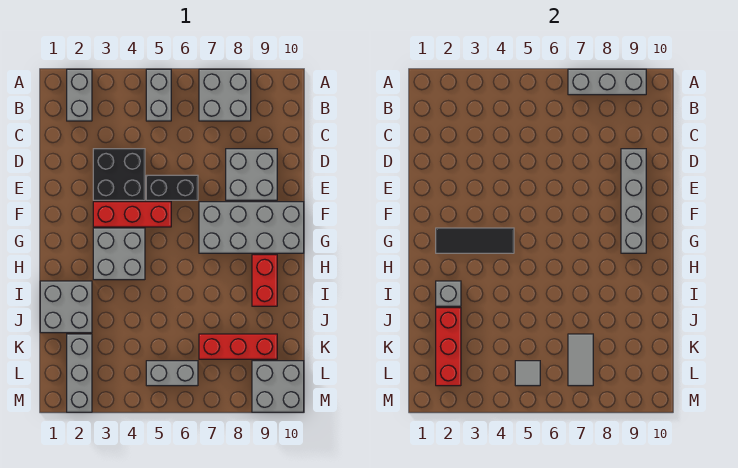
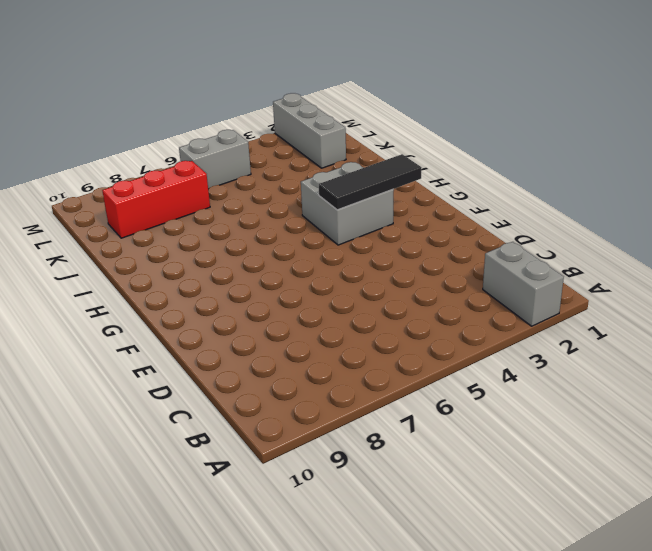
none -> grey 1x2 brick [146,69,171,121]
none -> grey 2x2 brick [199,69,251,121]
none -> black 2x2 brick [93,149,145,200]

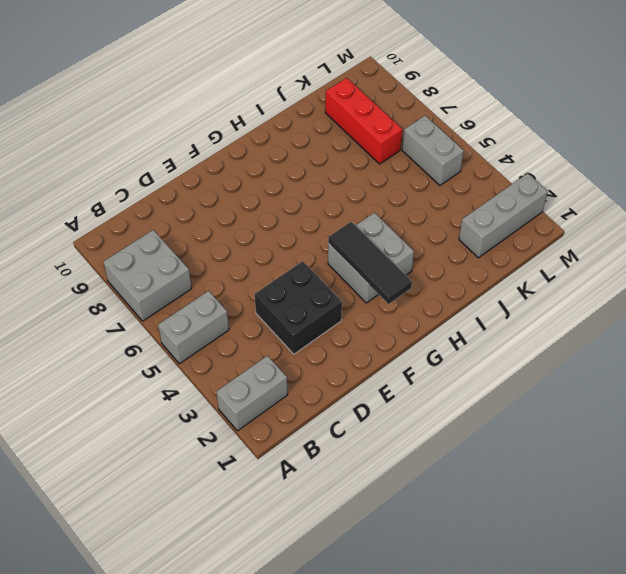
none -> grey 2x2 brick [226,149,277,200]
none -> black 1x2 brick [146,175,198,200]
none -> red 1x3 brick [93,202,171,227]

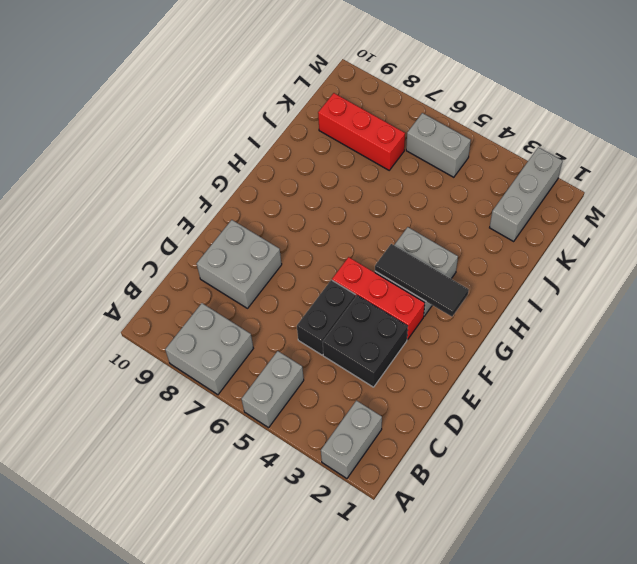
black 1x2 brick [297,280,356,355] -> black 1x2 brick turned to [146,175,198,200]
none -> grey 2x4 brick [199,202,304,253]
none -> red 1x2 brick [252,255,277,306]
none -> grey 2x2 brick [40,281,92,333]

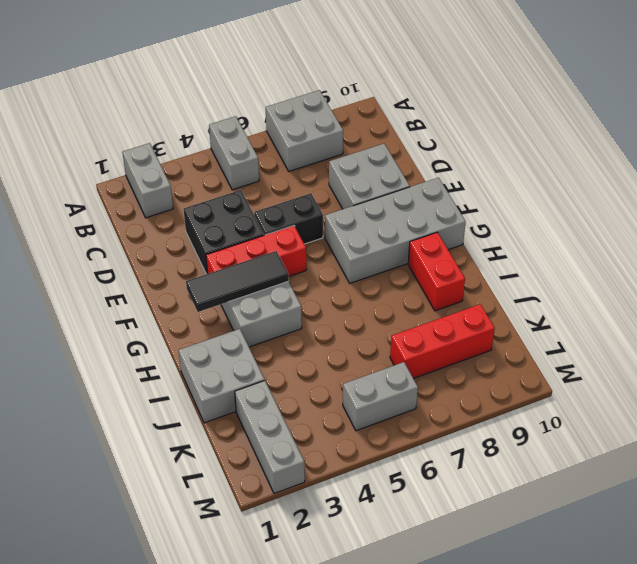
none -> grey 2x2 brick [252,361,304,412]
none -> grey 1x3 brick [568,69,646,95]
none -> grey 1x4 brick [621,149,646,253]

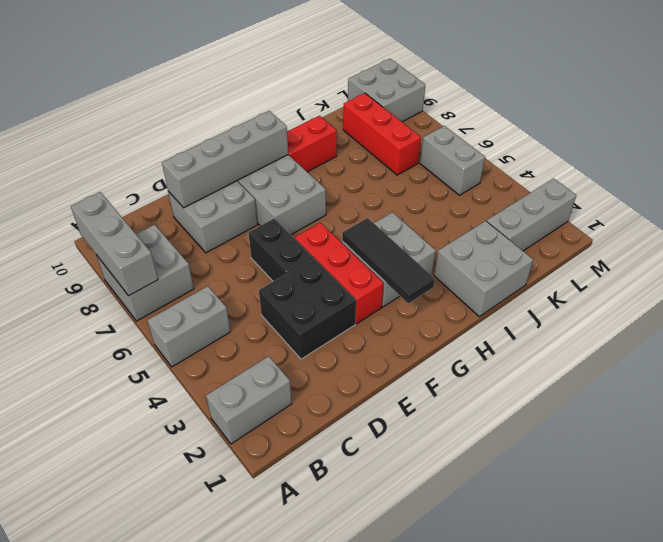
none -> grey 1x1 brick [436,281,461,306]
none -> red 1x3 brick [436,308,461,386]
none -> grey 1x2 tile [568,334,593,386]

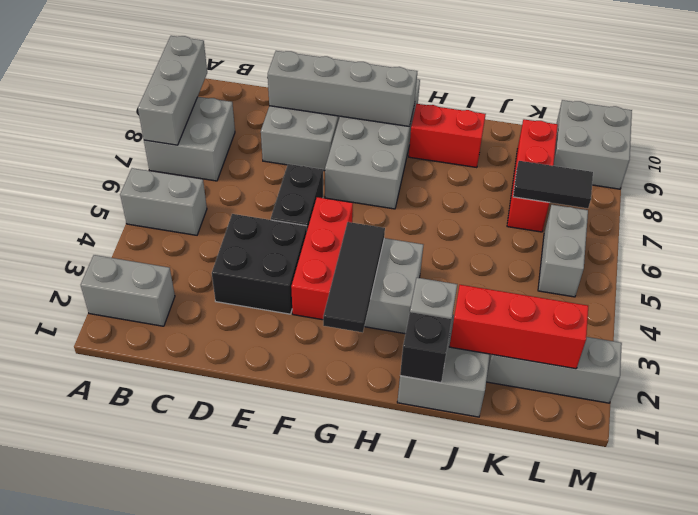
black 1x1 brick [400,312,452,383] -> none
black 1x2 tile [513,161,593,208] -> grey 1x2 tile [568,334,593,386]
none -> grey 1x1 tile [515,361,540,386]

